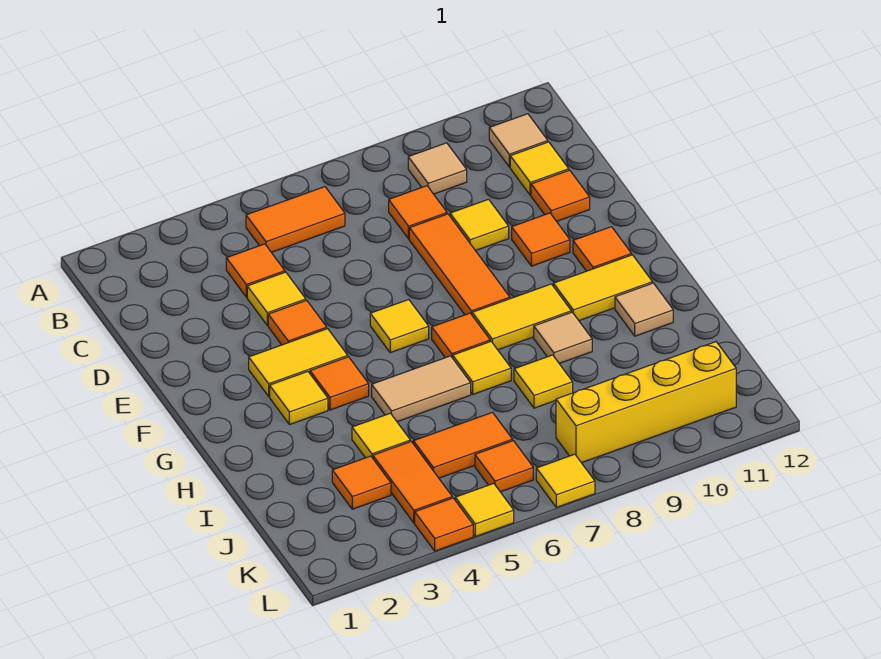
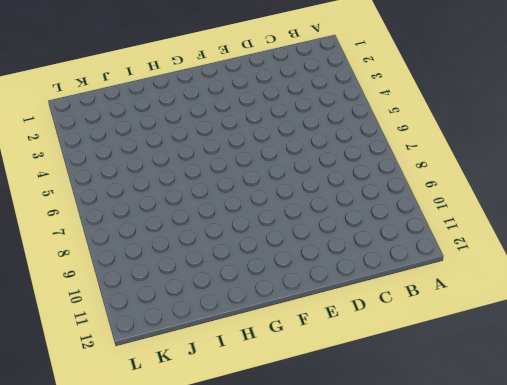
none -> orange 1x2 tile [246,187,345,252]
none -> tan 1x1 tile [408,143,467,194]
none -> tan 1x1 tile [489,114,548,167]
none -> orange 1x1 tile [226,244,285,297]

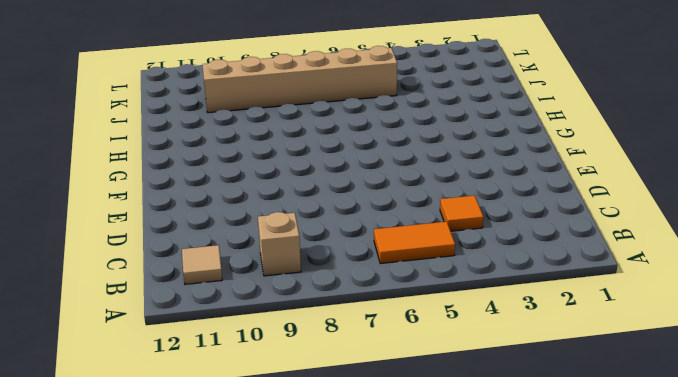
tan 1x1 brick [258,212,301,276] -> tan 1x1 tile [408,143,467,194]
tan 1x6 brick [202,46,397,113] -> orange 1x2 tile [413,412,513,478]
none -> orange 1x1 tile [389,186,447,239]
none -> yellow 1x1 tile [510,142,569,195]
none -> yellow 1x1 tile [247,272,306,325]
none -> orange 1x3 tile [409,214,510,315]

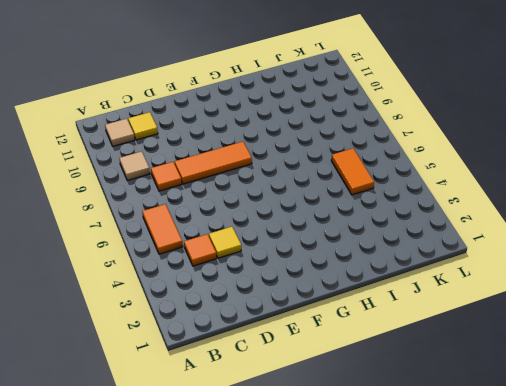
none -> yellow 1x1 tile [450,199,509,251]
none -> orange 1x1 tile [531,170,590,221]
none -> orange 1x1 tile [268,300,327,345]
none -> orange 1x1 tile [512,213,570,266]

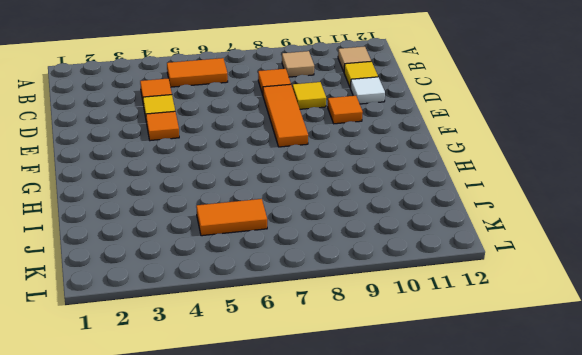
white 1x1 tile [350,77,385,104] -> orange 1x1 tile [531,170,590,221]
none -> yellow 1x2 tile [249,329,348,396]
none -> yellow 1x1 tile [370,300,429,353]
none -> orange 1x1 tile [573,227,632,271]
none -> yellow 1x1 tile [270,372,328,425]

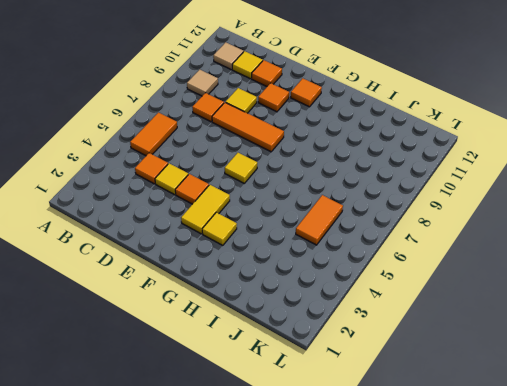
none -> orange 1x1 tile [310,357,369,410]
none -> orange 1x1 tile [432,313,490,358]
none -> yellow 1x2 tile [472,284,571,350]
none -> yellow 1x2 tile [553,255,652,321]

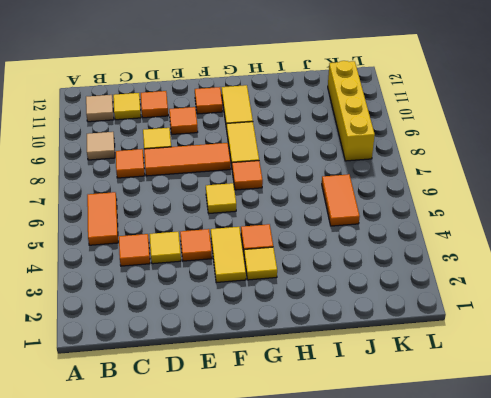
none -> tan 1x2 tile [372,356,471,422]
none -> yellow 1x1 tile [453,341,511,394]
none -> tan 1x1 tile [534,312,592,363]
none -> tan 1x1 tile [615,283,673,336]

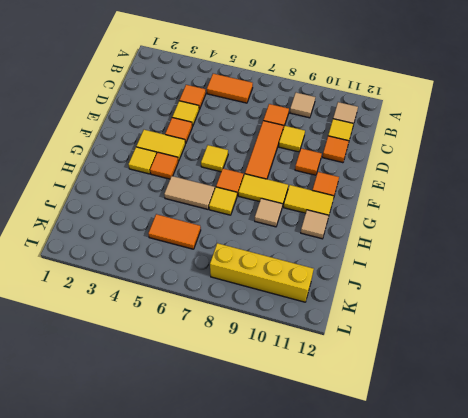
none -> yellow 1x1 tile [352,413,410,458]
none -> yellow 1x1 tile [514,355,573,408]
none -> orange 1x1 tile [332,456,391,509]
none -> orange 1x2 tile [373,442,452,523]

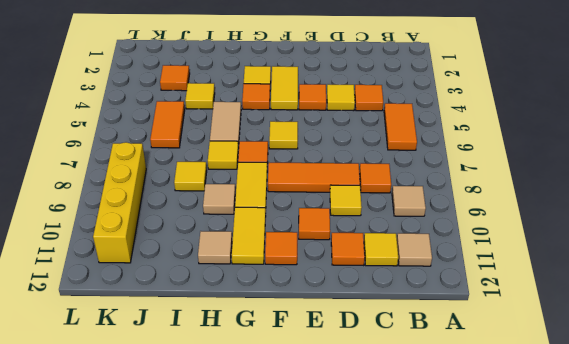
none -> orange 1x2 tile [373,442,452,523]
none -> orange 1x1 tile [475,441,533,492]
none -> orange 1x1 tile [415,498,473,551]
none -> yellow 1x1 tile [455,483,514,537]

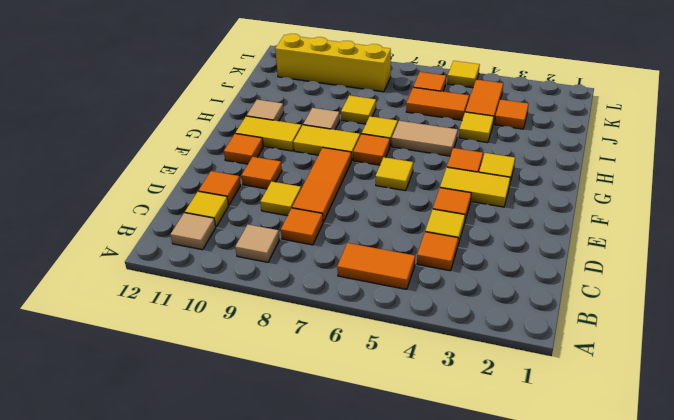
none -> orange 1x1 tile [415,498,473,551]
none -> yellow 1x1 tile [536,454,595,507]

